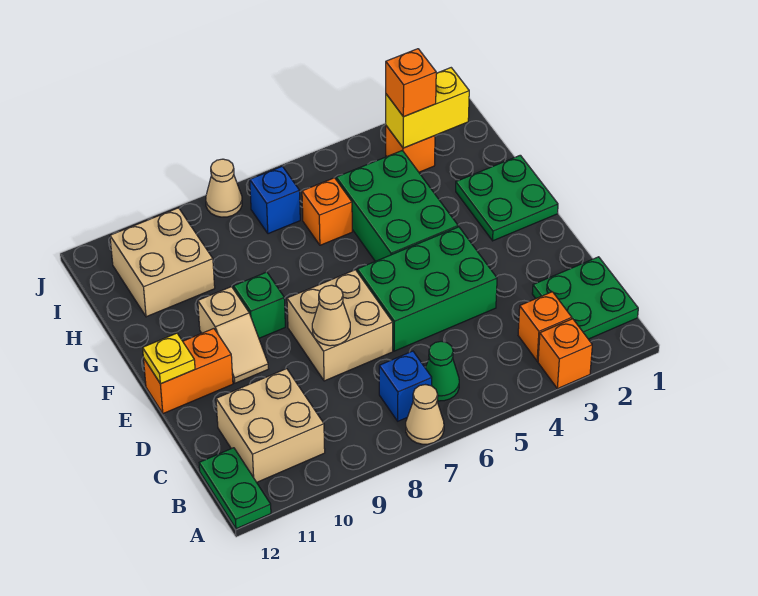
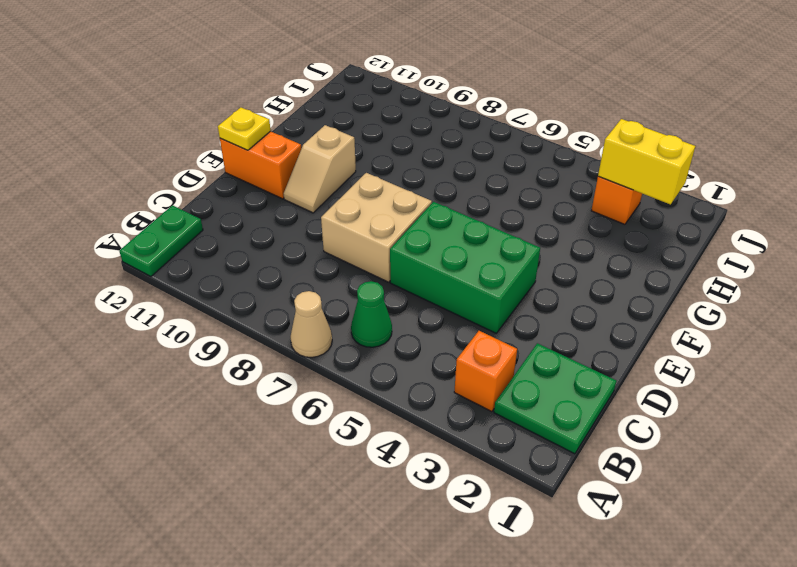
none -> orange 1x1 brick [538,319,592,389]
none -> blue 1x1 brick [379,351,432,421]
none -> tan 2x2 brick [216,369,325,482]

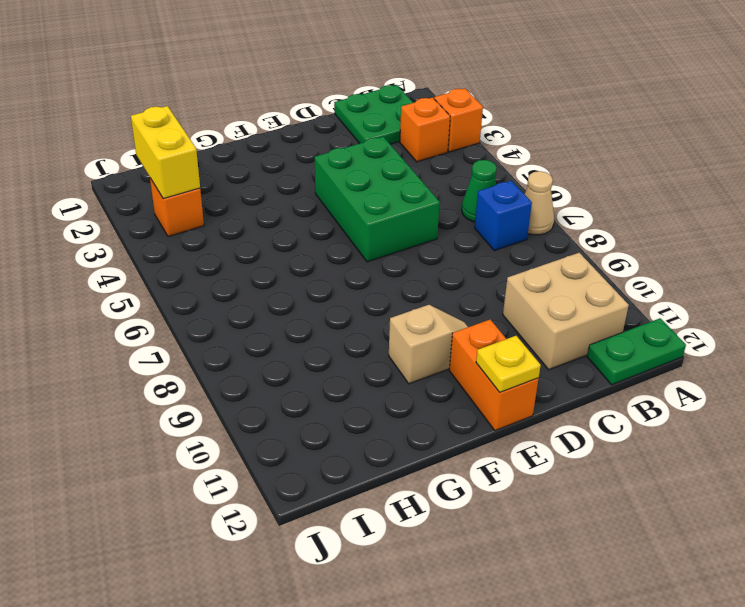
none -> tan 2x2 brick [287,270,393,381]
none -> green 2x2 plate [456,155,558,241]
none -> green 2x3 brick [336,151,458,261]

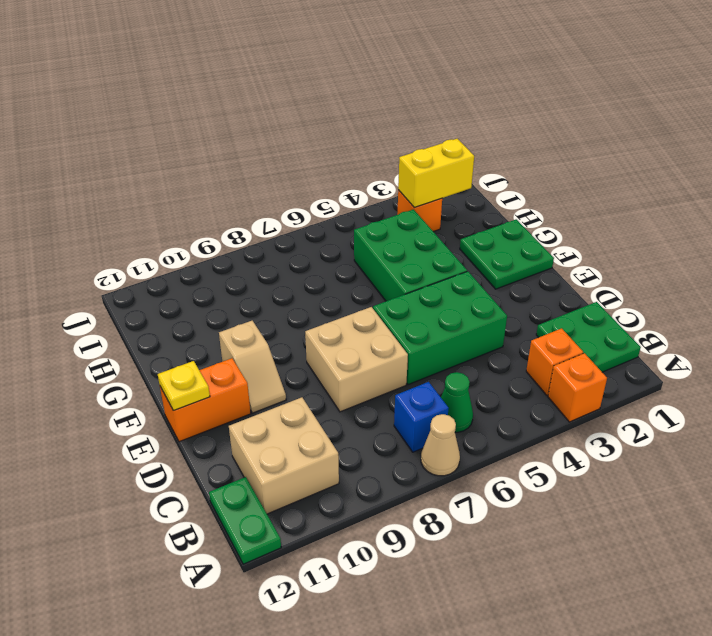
none -> green 1x1 brick [233,272,285,338]
none -> orange 1x1 brick [302,178,352,245]
none -> tan 2x2 brick [110,208,215,317]

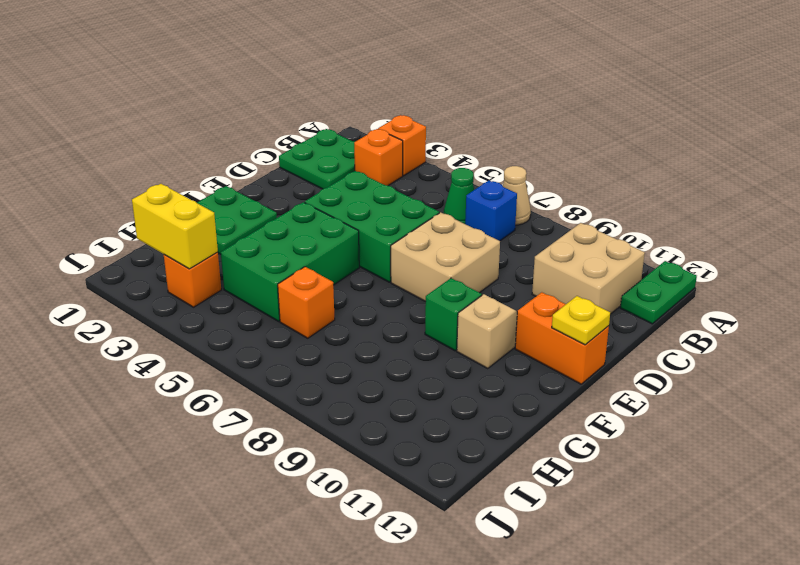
none -> tan 2x2 brick [110,208,215,317]
none -> blue 1x1 brick [250,166,300,234]
none -> tan 1x1 cone [206,159,242,217]

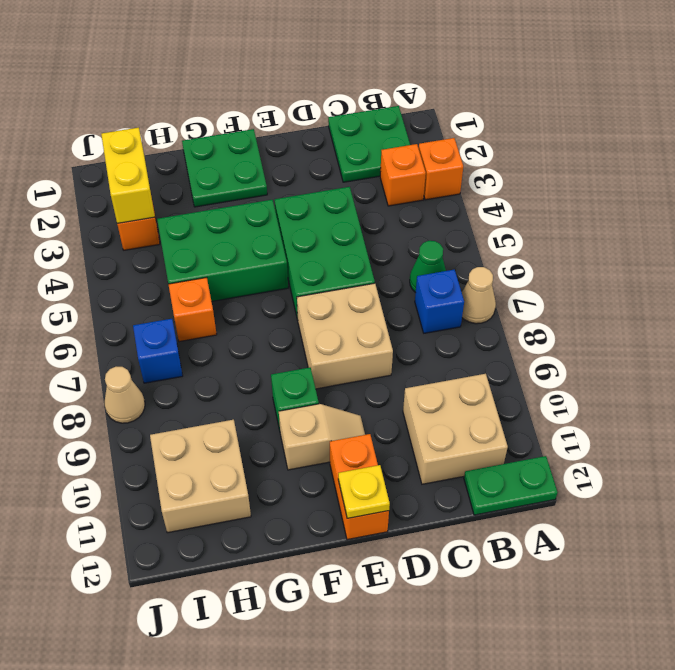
none -> tan 1x1 cone [312,285,350,346]
none -> orange 1x1 brick [386,49,436,117]

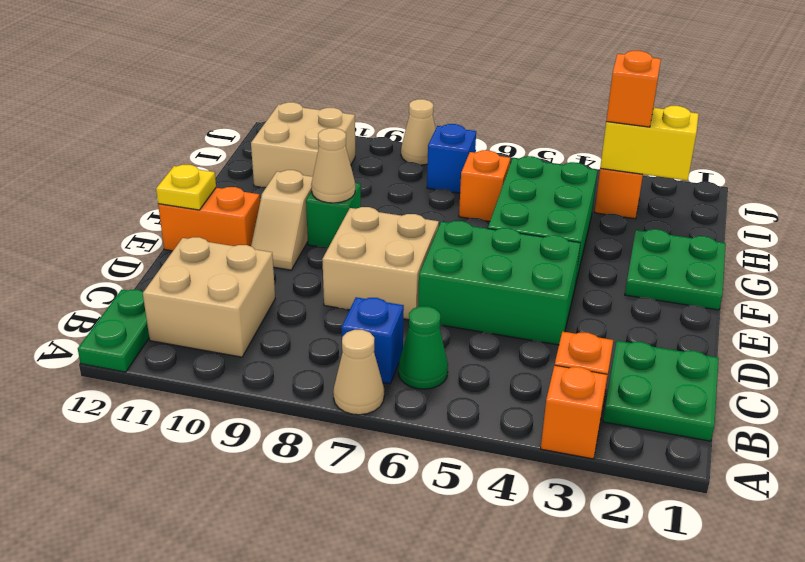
tan 1x1 cone [311,128,355,203] -> tan 1x1 cone moved to [312,285,350,346]

